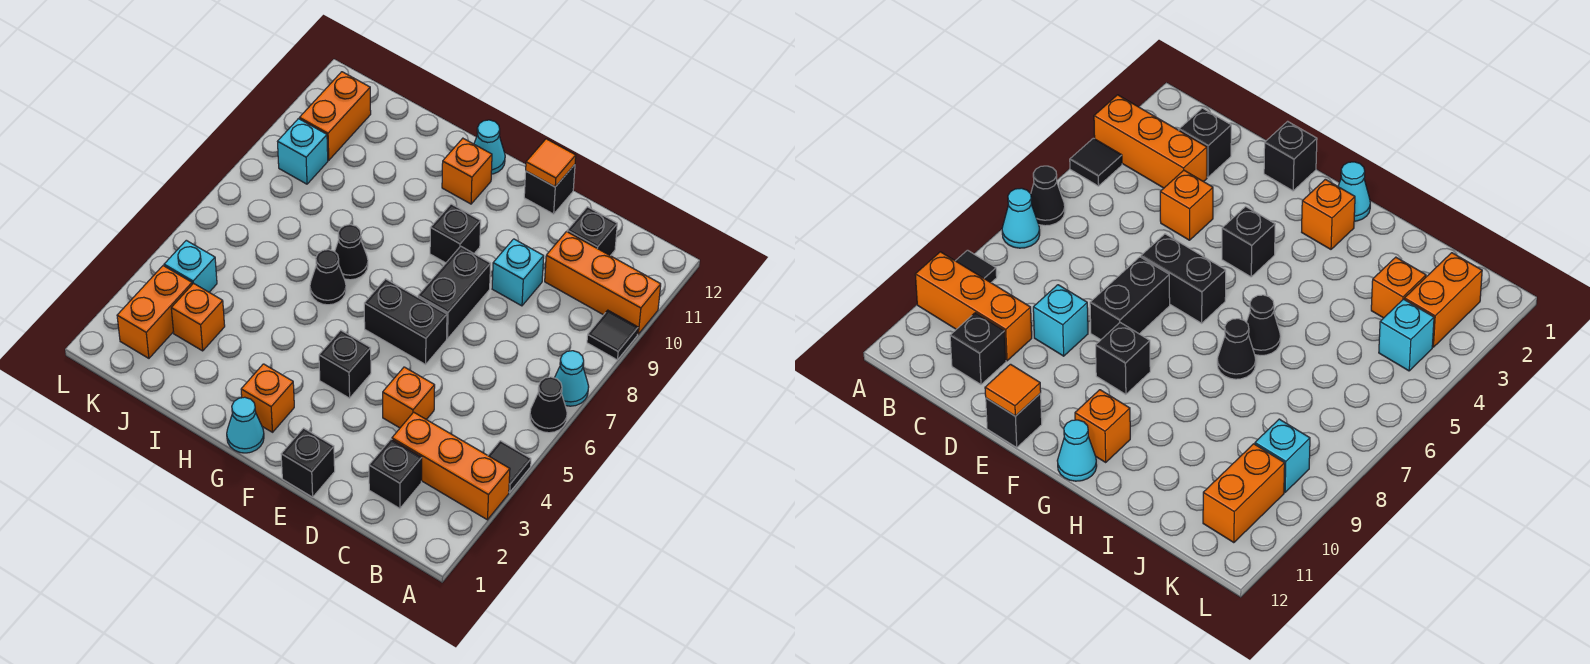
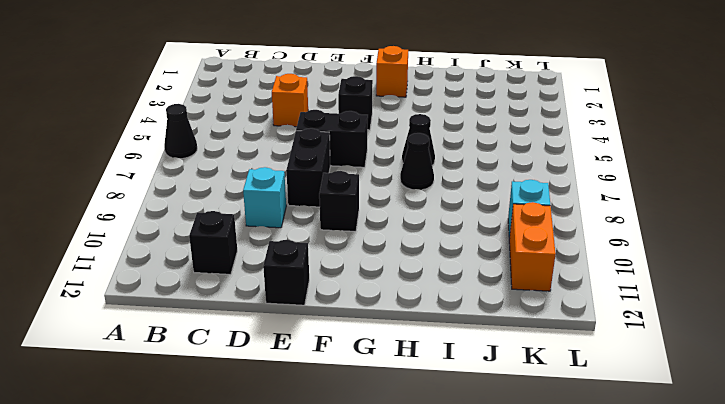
none -> orange 1x3 brick [392,412,510,520]
none -> black 1x1 tile [488,441,531,492]
none -> cyan 1x1 cone [555,351,589,406]

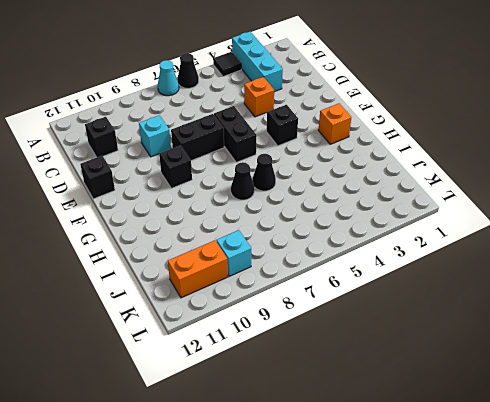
cyan 1x3 brick [232,32,283,92] -> orange 1x3 brick [392,412,510,520]
none -> black 1x1 tile [587,310,638,360]
none -> orange 1x3 brick [545,232,661,334]
none -> black 1x1 brick [369,439,422,508]

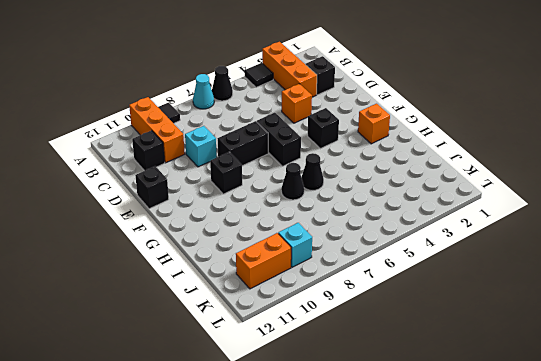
none -> black 1x1 brick [281,428,335,497]
none -> cyan 1x1 cone [227,397,264,453]
none -> orange 1x1 brick [442,138,492,204]

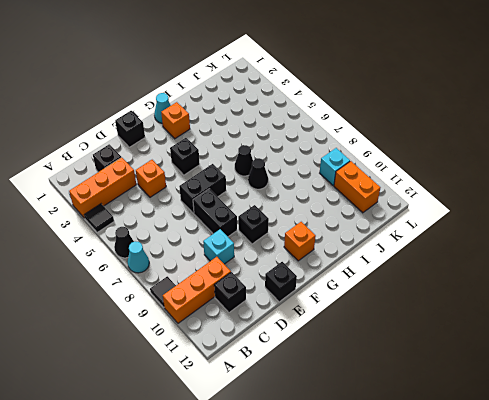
none -> cyan 1x1 cone [474,120,505,174]
none -> orange 1x1 brick [171,283,225,351]
none -> orange 1x2 brick [117,266,192,358]

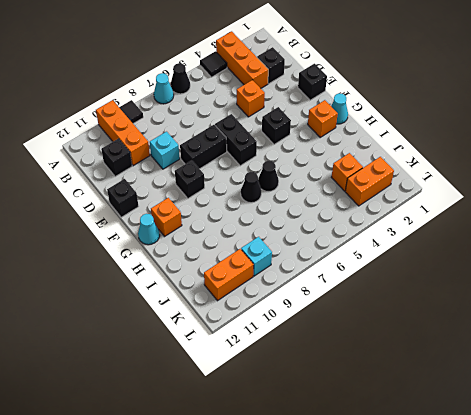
none -> cyan 1x1 brick [164,240,217,292]
none -> orange 1x1 tile [526,139,576,187]

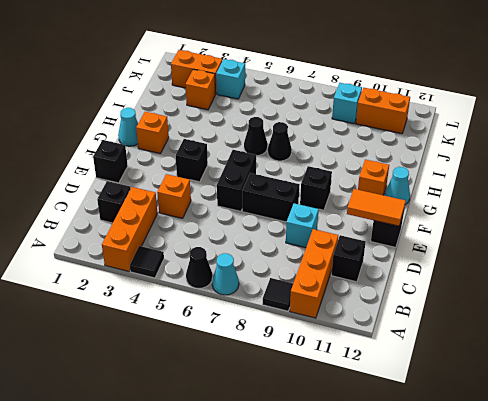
orange 1x2 tile [347,189,406,226] -> orange 1x1 tile [526,139,576,187]

